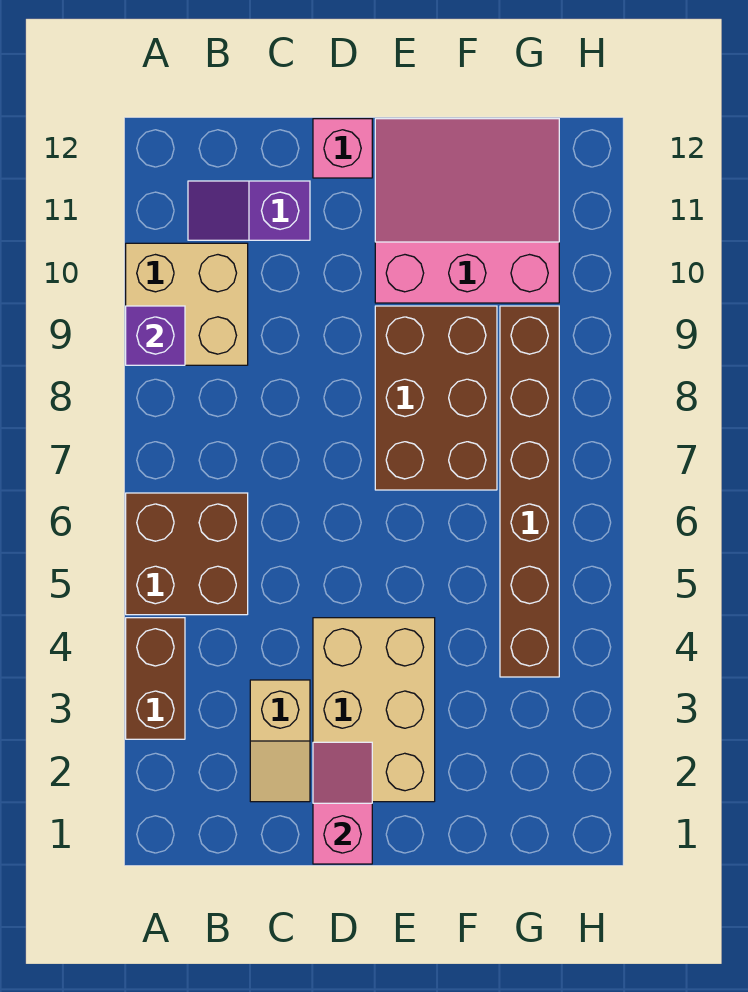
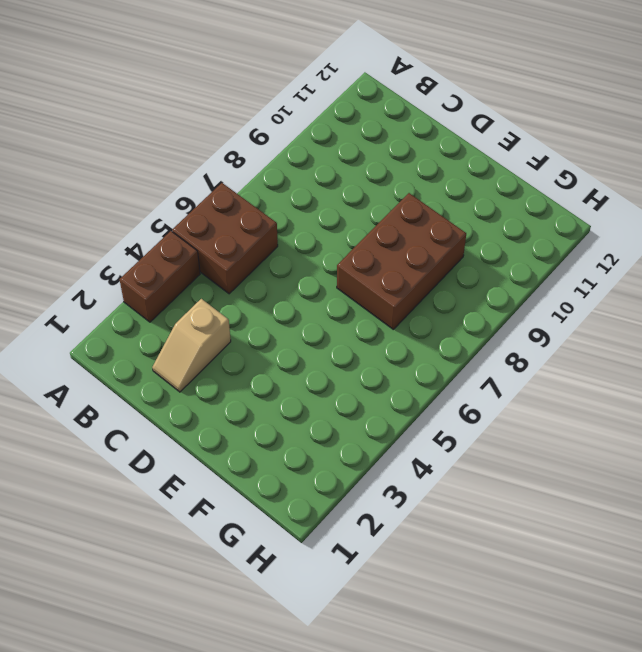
none -> tan 2x2 brick [126,243,248,365]
none -> purple 1x2 slope [188,181,310,240]
none -> tan 2x3 brick [313,618,435,802]

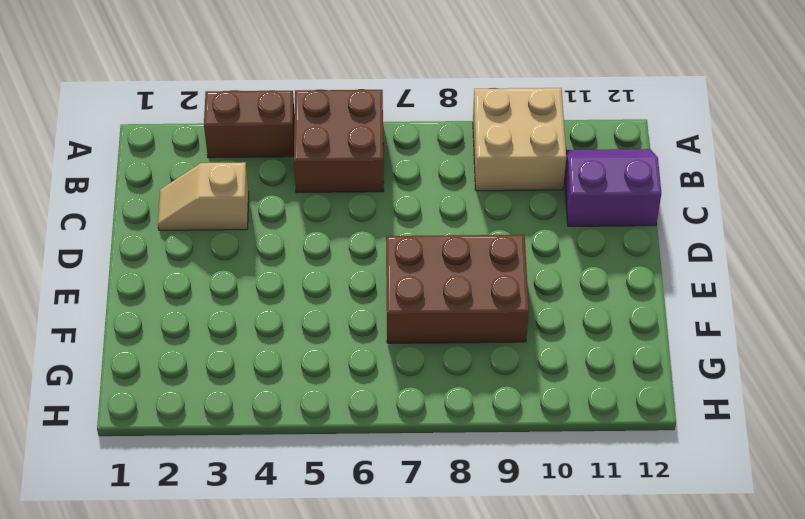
purple 2x2 slope [564,149,661,226] -> purple 1x2 slope [188,181,310,240]
none -> tan 2x3 brick [313,618,435,802]
none -> pink 1x1 brick [313,119,372,178]
none -> pink 3x3 slope [375,119,559,303]

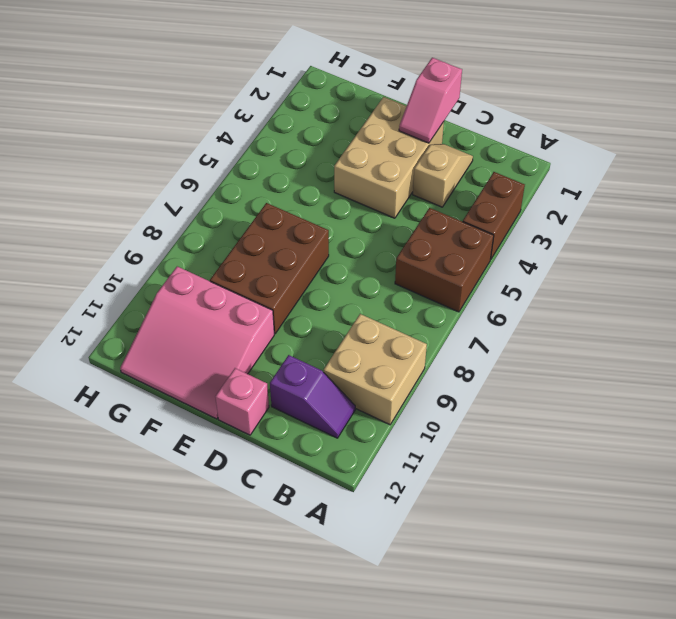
none -> brown 1x6 brick [500,306,559,677]
none -> purple 1x1 brick [126,306,185,365]

